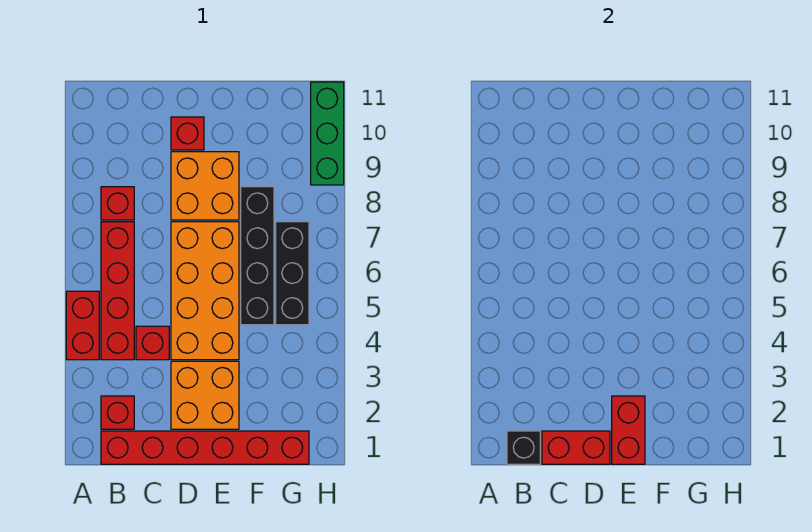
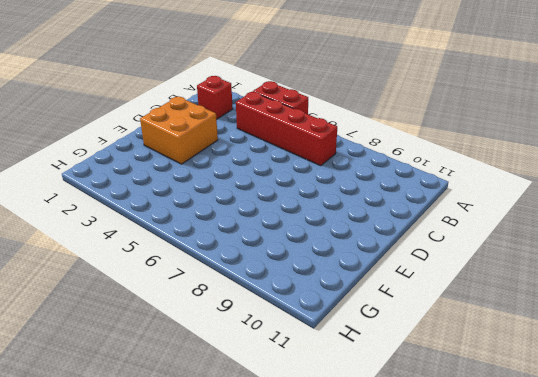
none -> red 1x6 brick [101,431,309,464]
none -> red 1x1 brick [101,187,134,220]
none -> red 1x1 brick [136,326,169,360]

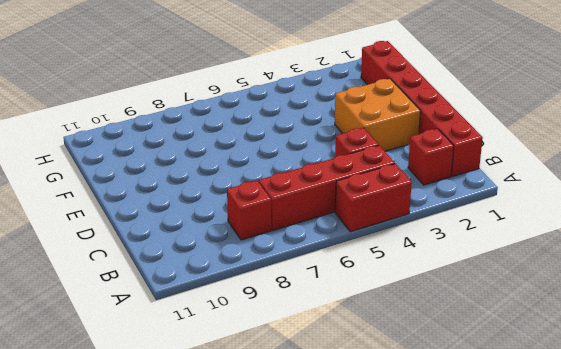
none -> orange 2x4 brick [171,222,239,360]
none -> orange 2x2 brick [171,152,239,220]
none -> red 1x1 brick [171,117,204,150]

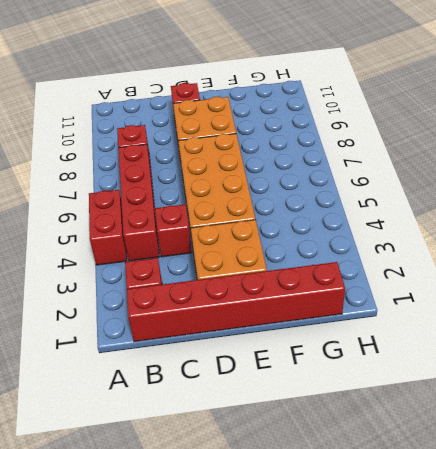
none -> black 1x4 brick [241,187,274,325]
none -> black 1x3 brick [276,222,309,325]
none -> green 1x3 brick [311,82,344,185]

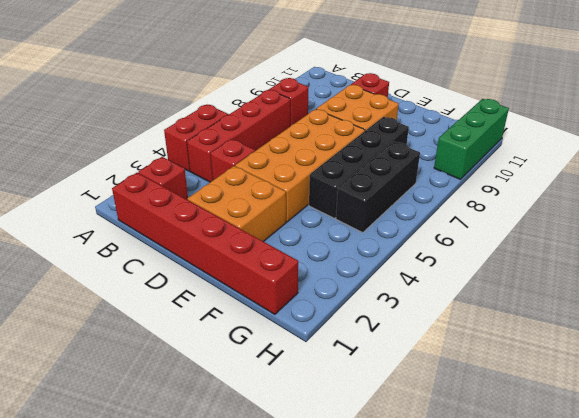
none -> black 1x1 brick [507,431,540,464]
none -> red 1x2 brick [542,431,610,464]
none -> red 1x2 brick [612,396,645,464]

